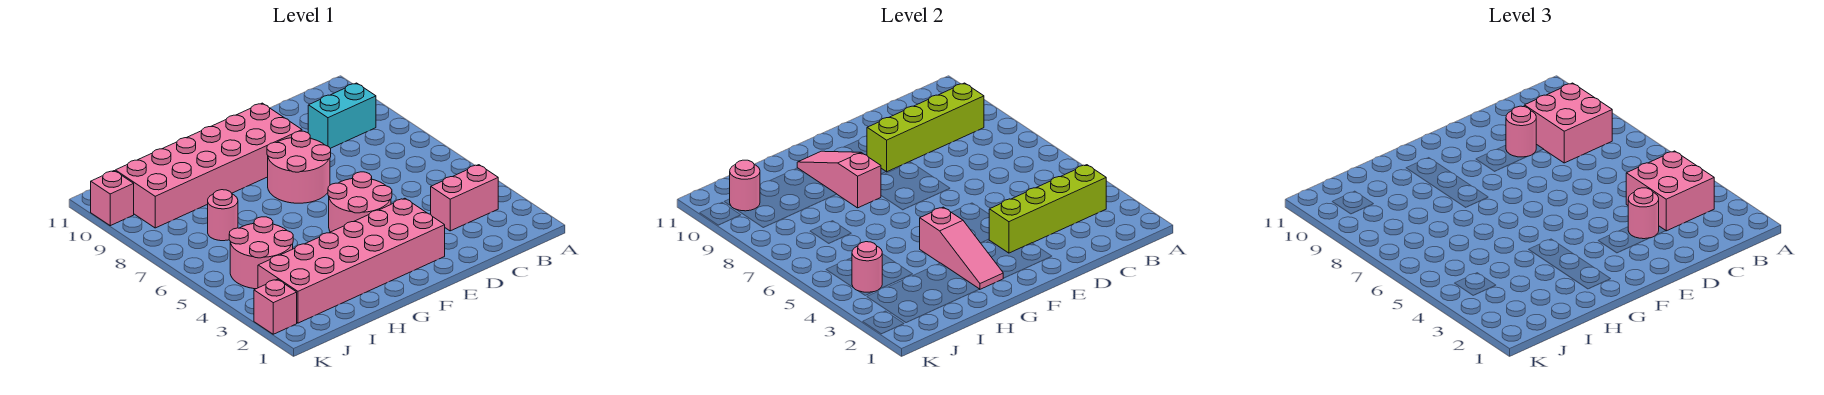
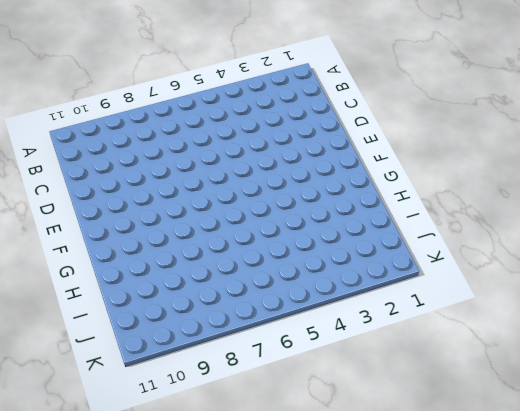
none -> pink 1x2 brick [431,165,498,231]
none -> cyan 1x2 brick [308,83,376,148]
none -> pink 2x6 brick [258,198,445,323]

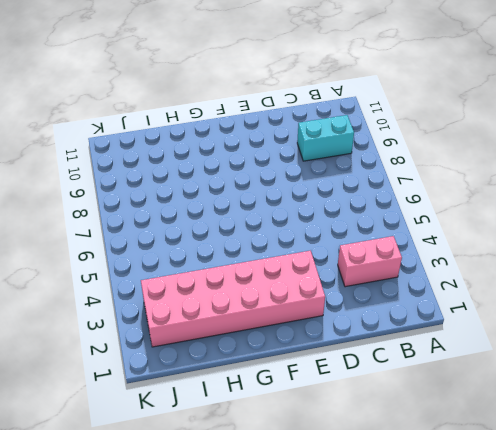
none -> pink 2x2 round brick [328,172,392,232]
none -> pink 2x2 round brick [267,131,331,203]
none -> pink 2x6 brick [115,103,302,228]

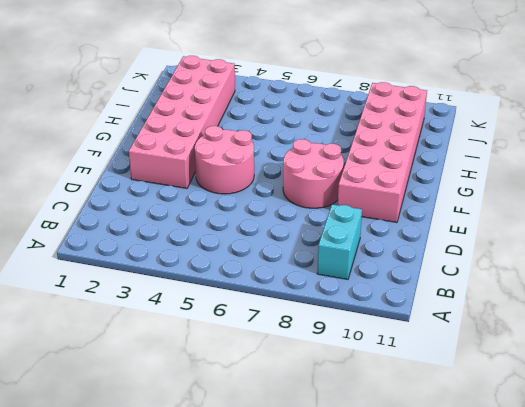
none -> pink 1x2 brick [431,165,498,231]
none -> pink 2x2 round brick [229,217,293,289]
none -> pink 1x1 round brick [208,190,238,241]

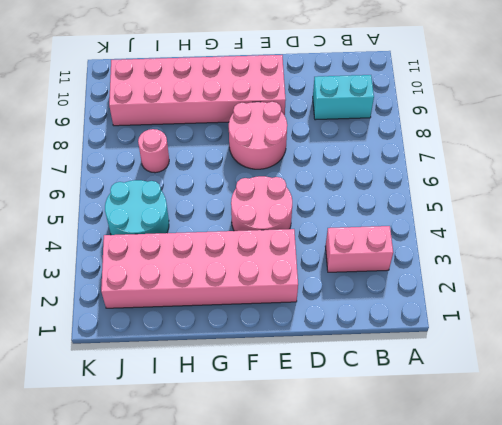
cyan 2x2 round brick [105,180,169,235] -> pink 2x2 round brick [229,217,293,289]
none -> pink 1x1 brick [254,279,297,334]
none -> pink 1x1 brick [91,171,134,226]
none -> lime 1x4 brick [989,165,1106,253]

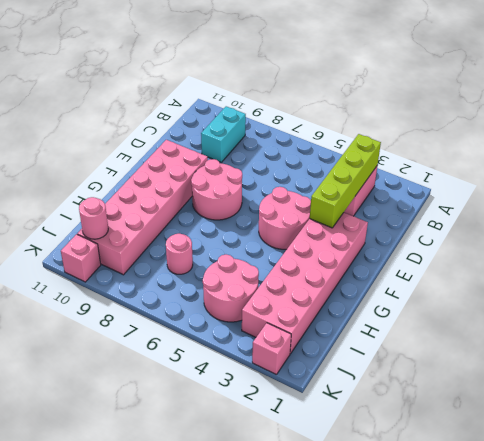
none -> lime 1x4 brick [867,83,984,172]
none -> pink 1x3 slope [920,207,1003,289]
none -> pink 1x3 slope [797,151,881,208]

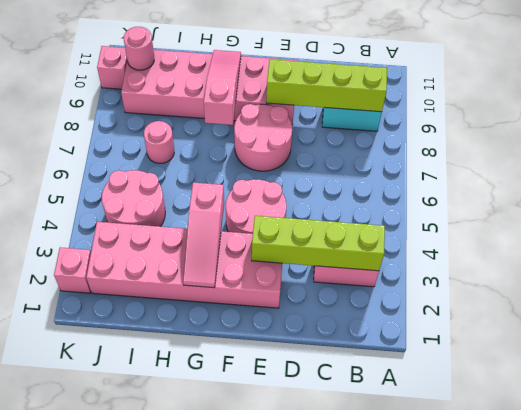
none -> pink 1x1 round brick [852,242,882,292]
none -> pink 2x2 brick [1626,151,1714,231]
none -> pink 2x2 brick [1524,83,1612,163]

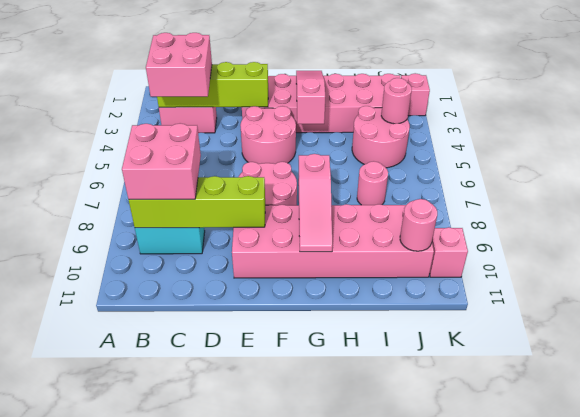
none -> pink 1x1 round brick [1628,188,1659,239]
none -> pink 1x1 round brick [1506,106,1536,157]

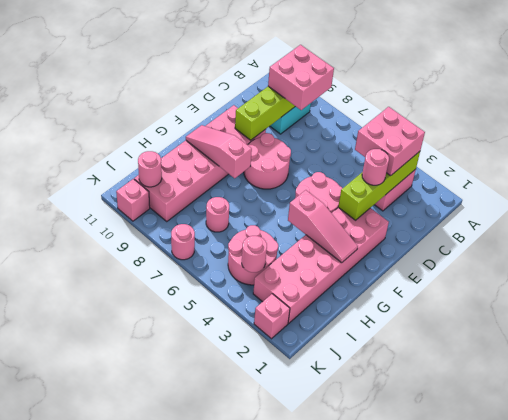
pink 1x1 round brick [171,224,195,260] -> pink 1x1 round brick moved to [1506,106,1536,157]

